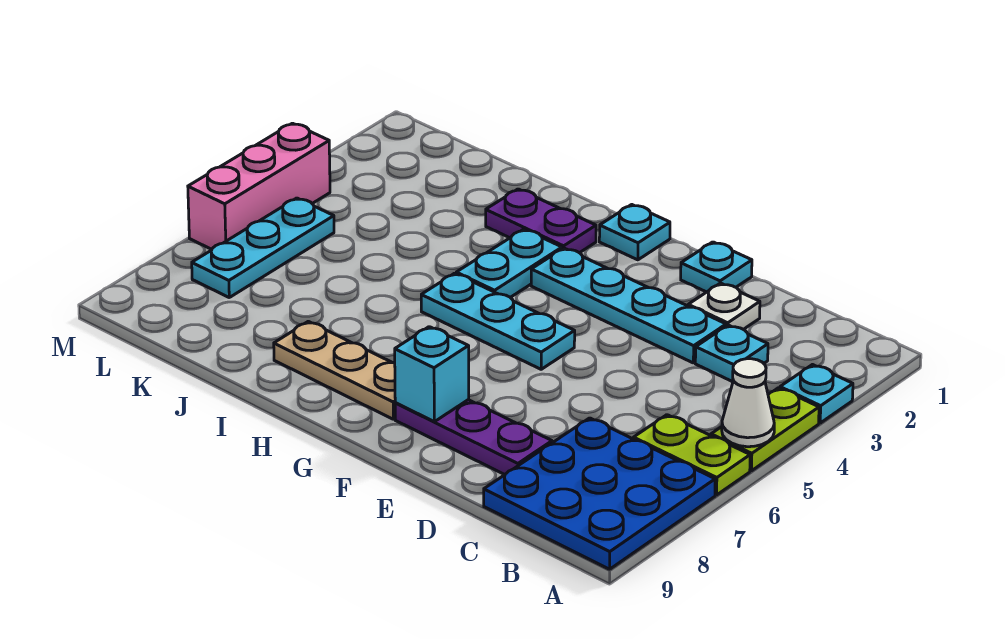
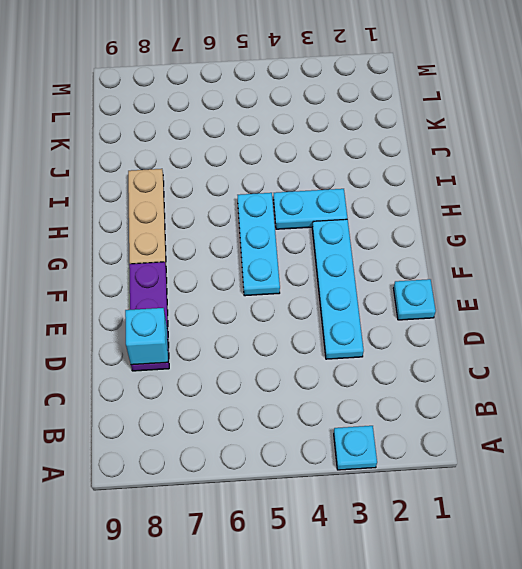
cyan 1x1 brick [125,308,168,365] -> cyan 1x1 brick moved to [395,327,469,422]
none -> lime 1x2 plate [711,388,819,471]
none -> lime 1x2 plate [633,415,750,495]
none -> blue 3x3 plate [484,418,715,569]

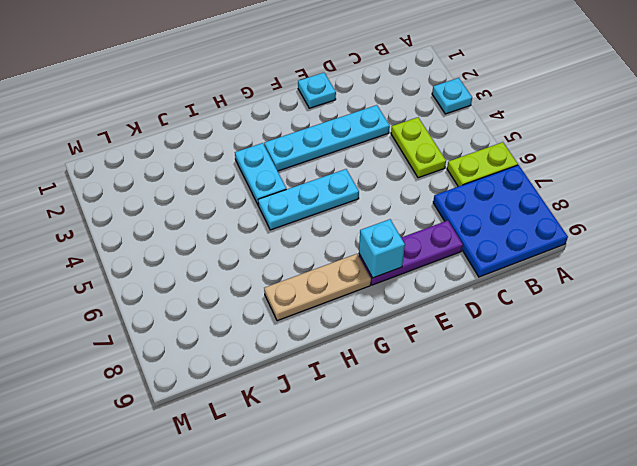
lime 1x2 plate [391,117,446,178] -> lime 1x2 plate moved to [711,388,819,471]
none -> cyan 1x1 plate [695,325,768,382]
none -> white 1x1 plate [688,283,760,329]
none -> cyan 1x1 plate [599,205,670,260]

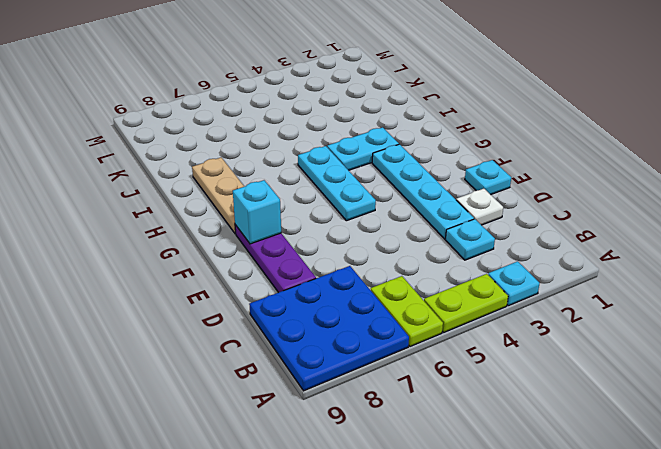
none -> cyan 1x1 plate [599,205,670,260]
none -> purple 1x2 plate [486,189,596,253]
none -> cyan 1x3 plate [192,198,334,297]

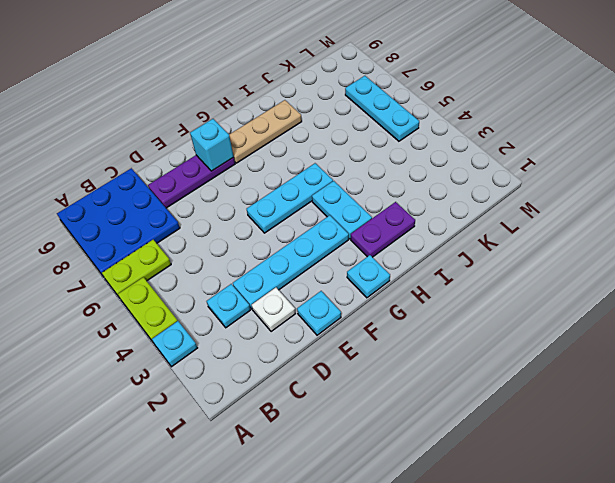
none -> pink 1x3 brick [188,123,330,249]
none -> white 1x1 cone [722,359,774,447]

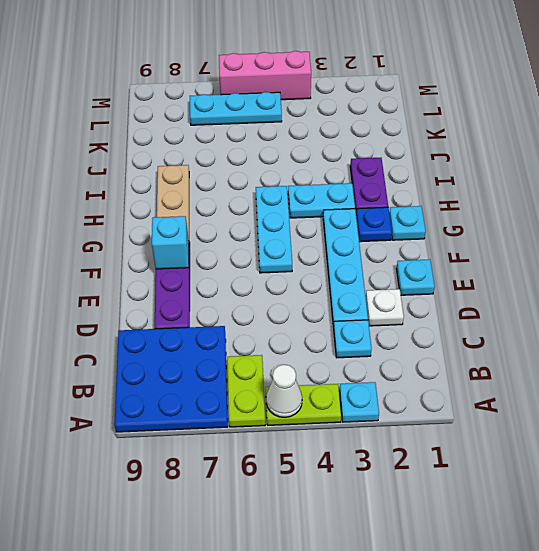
blue 1x1 plate [356,207,392,242] -> none

